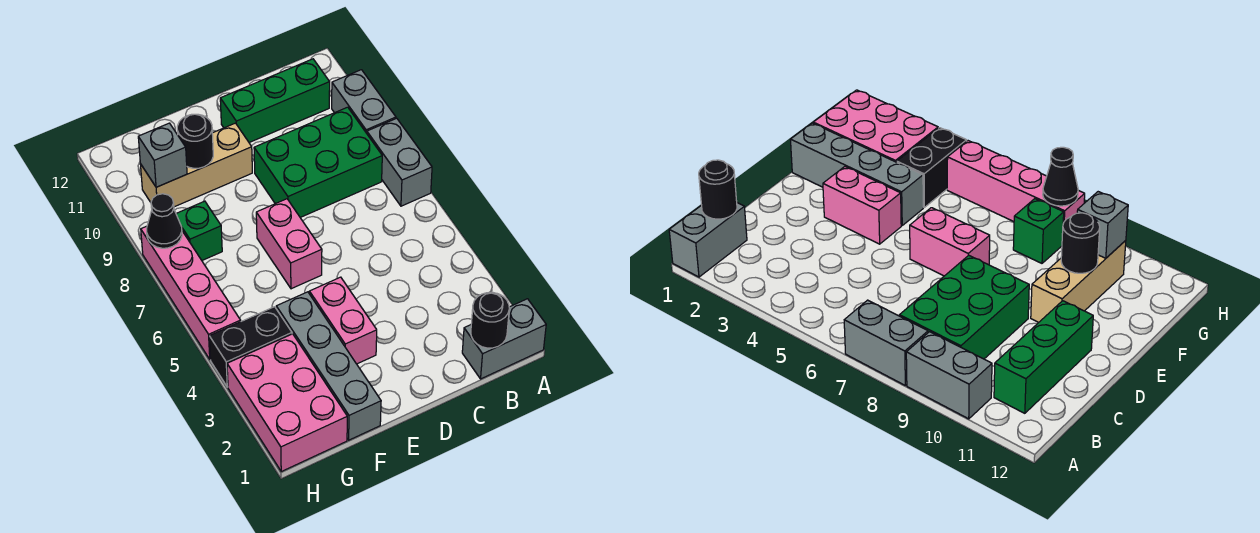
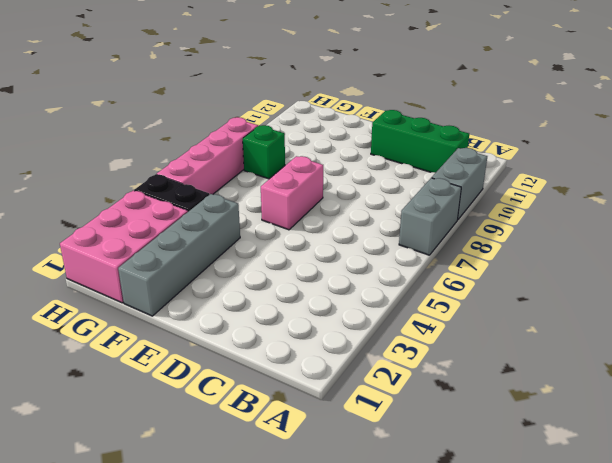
none -> grey 1x2 brick [462,299,546,379]
none -> green 2x3 brick [254,107,382,217]
none -> pink 1x2 brick [309,277,377,364]

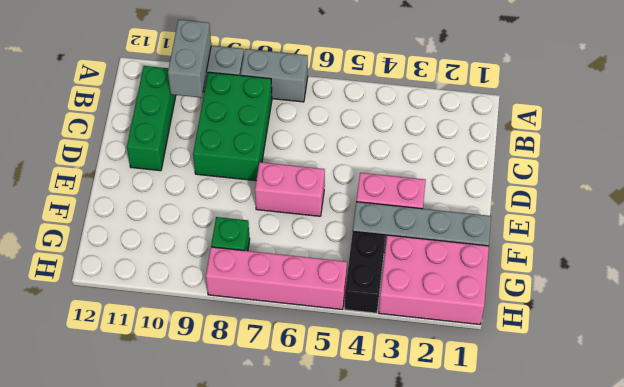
grey 1x2 brick [168,20,211,98] -> grey 1x2 brick moved to [462,299,546,379]
none -> tan 1x3 brick [140,123,252,207]
none -> black 1x1 round brick [471,292,509,348]
none -> black 1x1 round brick [177,114,213,168]

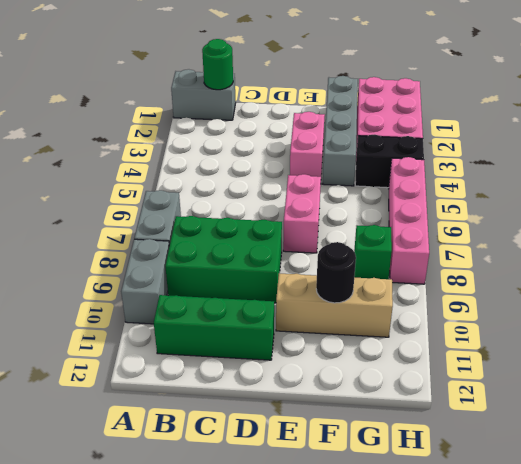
green 1x1 round brick [202,39,233,90] -> black 1x1 round brick [471,292,509,348]
none -> grey 1x1 brick [138,123,187,187]
none -> black 1x1 cone [147,194,182,248]

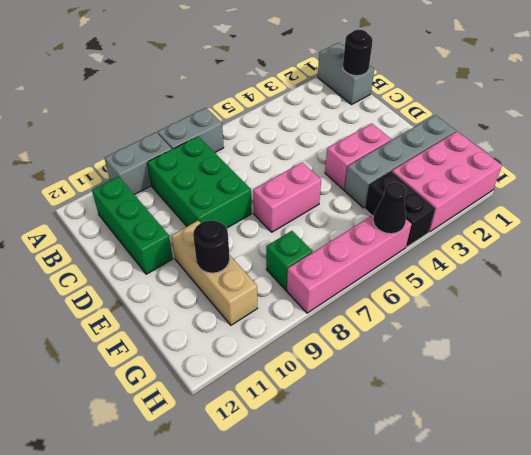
black 1x1 cone [373,182,406,234] -> black 1x1 cone moved to [147,194,182,248]
none -> grey 1x1 brick [138,123,187,187]

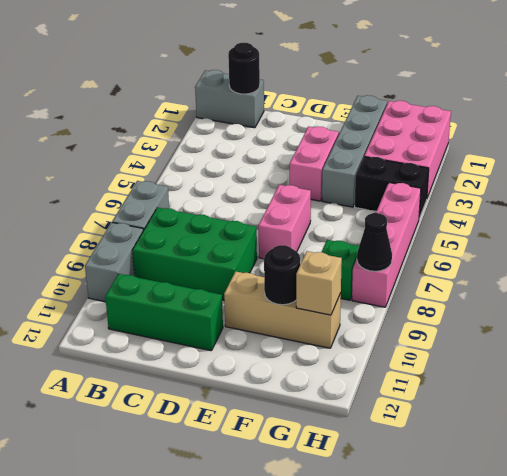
tan 1x1 brick [296,251,342,315] -> grey 1x1 brick [138,123,187,187]

